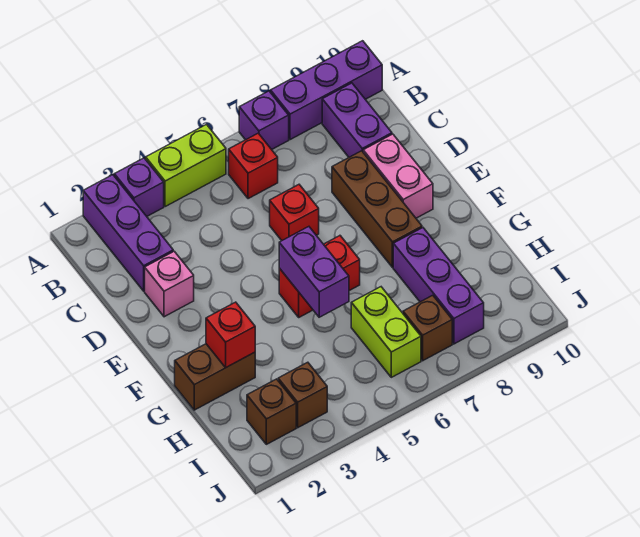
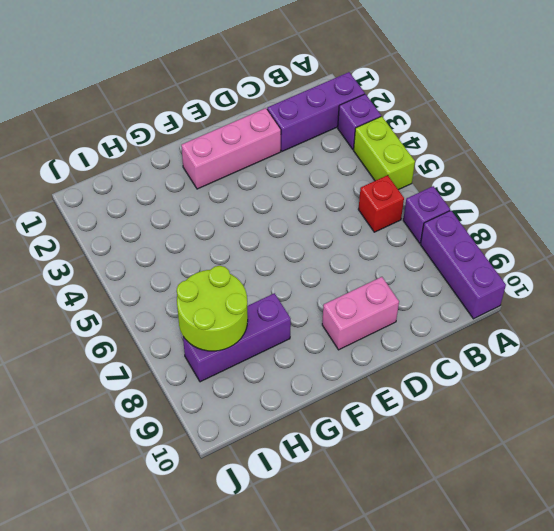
pink 1x3 brick [181,108,281,189] -> pink 1x1 brick [145,251,194,317]
lime 2x2 round brick [177,266,248,351] -> none
none -> purple 1x2 brick [322,83,392,157]
none -> red 1x1 brick [270,185,319,241]
none -> brown 1x3 brick [332,151,422,267]

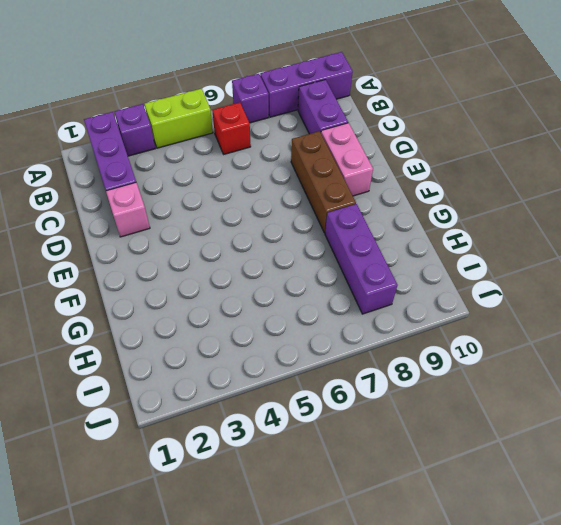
none -> red 1x1 brick [270,185,319,241]
none -> red 1x2 brick [279,236,360,317]
none -> brown 1x2 brick [175,344,255,410]

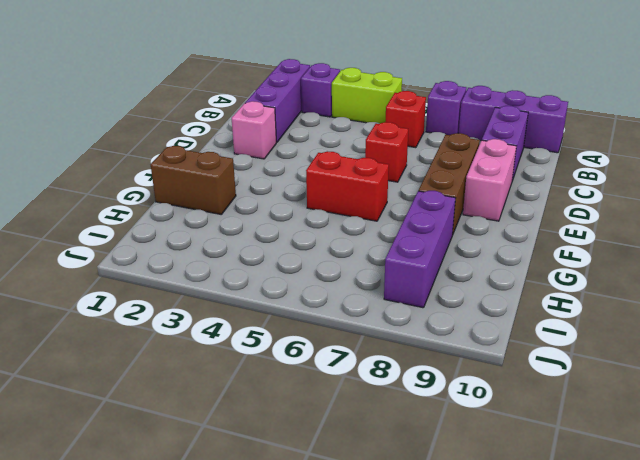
none -> lime 1x2 brick [351,287,421,377]
none -> brown 1x1 brick [247,379,296,444]
none -> brown 1x1 brick [278,362,327,428]

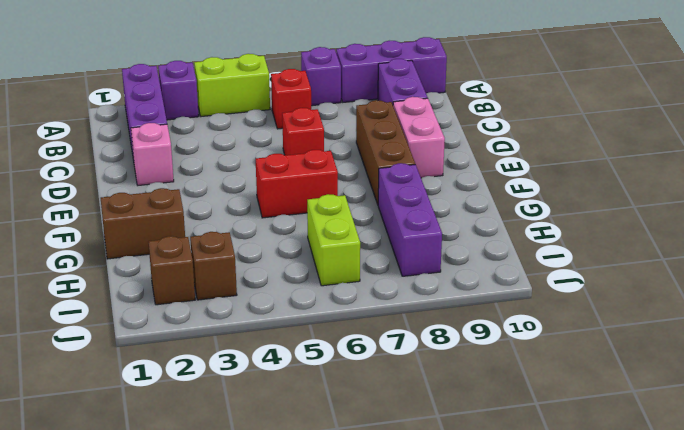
none -> brown 1x1 brick [403,295,452,361]
none -> purple 1x2 brick [279,227,349,317]
none -> red 1x1 brick [206,302,255,367]

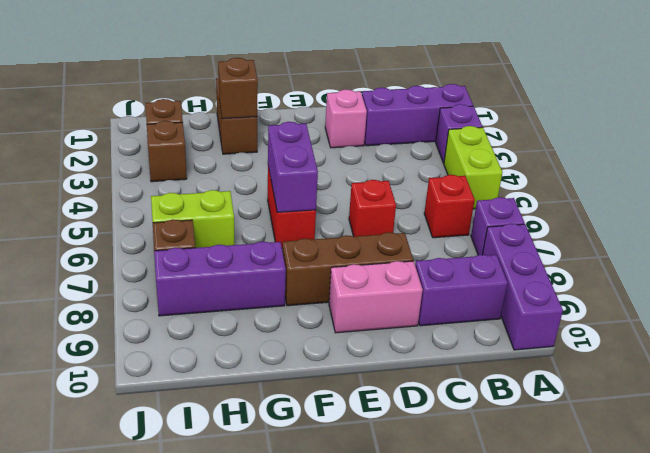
purple 1x2 brick [268,122,318,212] -> purple 1x2 brick turned to [279,227,349,317]
brown 1x1 brick [218,58,258,119] -> red 1x1 brick [206,302,255,367]

